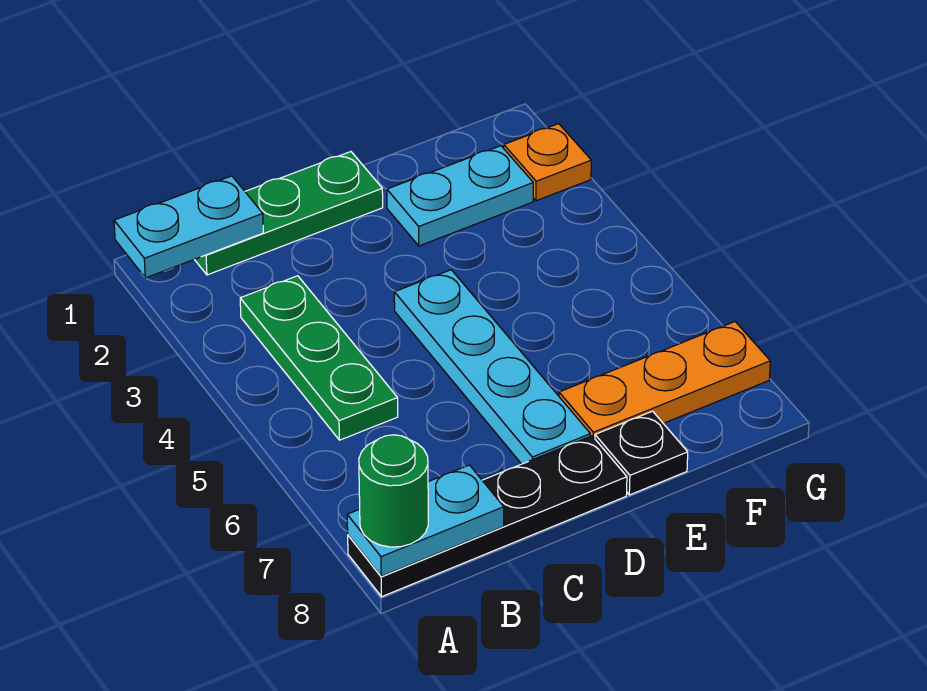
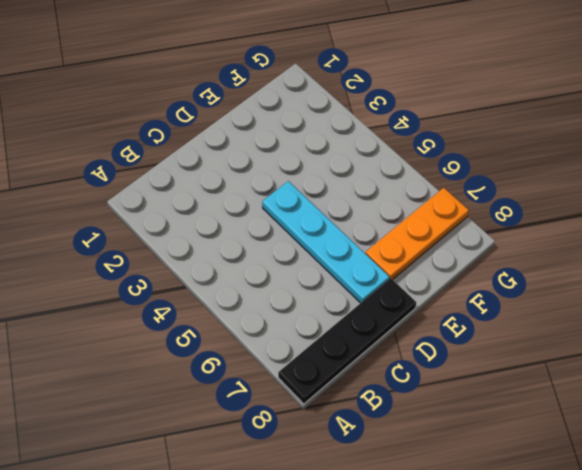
none -> green 1x3 plate [194,152,383,275]
none -> green 1x3 plate [240,276,398,440]

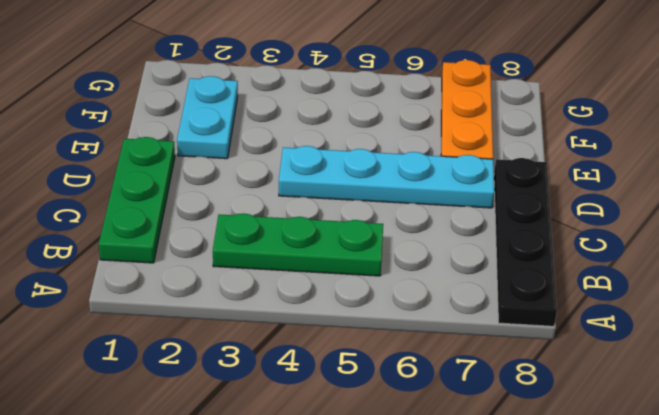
none -> black 1x1 plate [595,411,688,495]
none -> orange 1x1 plate [504,124,591,201]

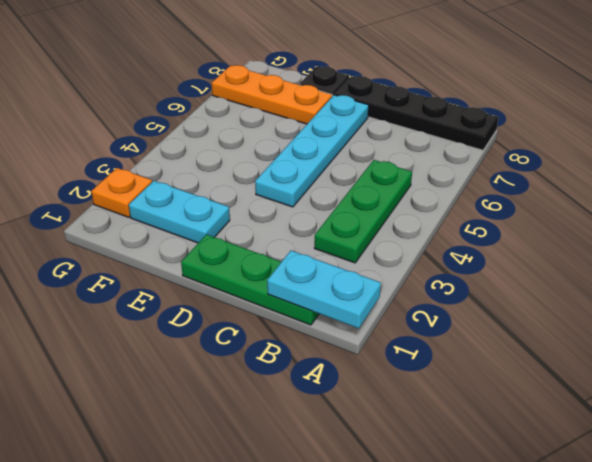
none -> cyan 1x2 plate [347,465,504,576]
none -> green 1x1 round brick [359,435,428,547]

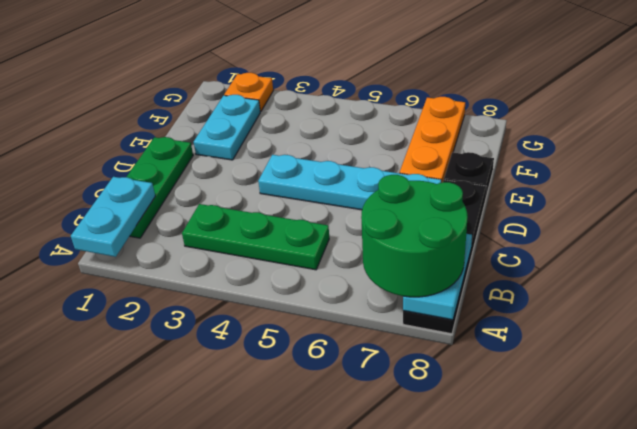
green 2x2 round brick [361,175,468,297] -> green 1x1 round brick [359,435,428,547]

